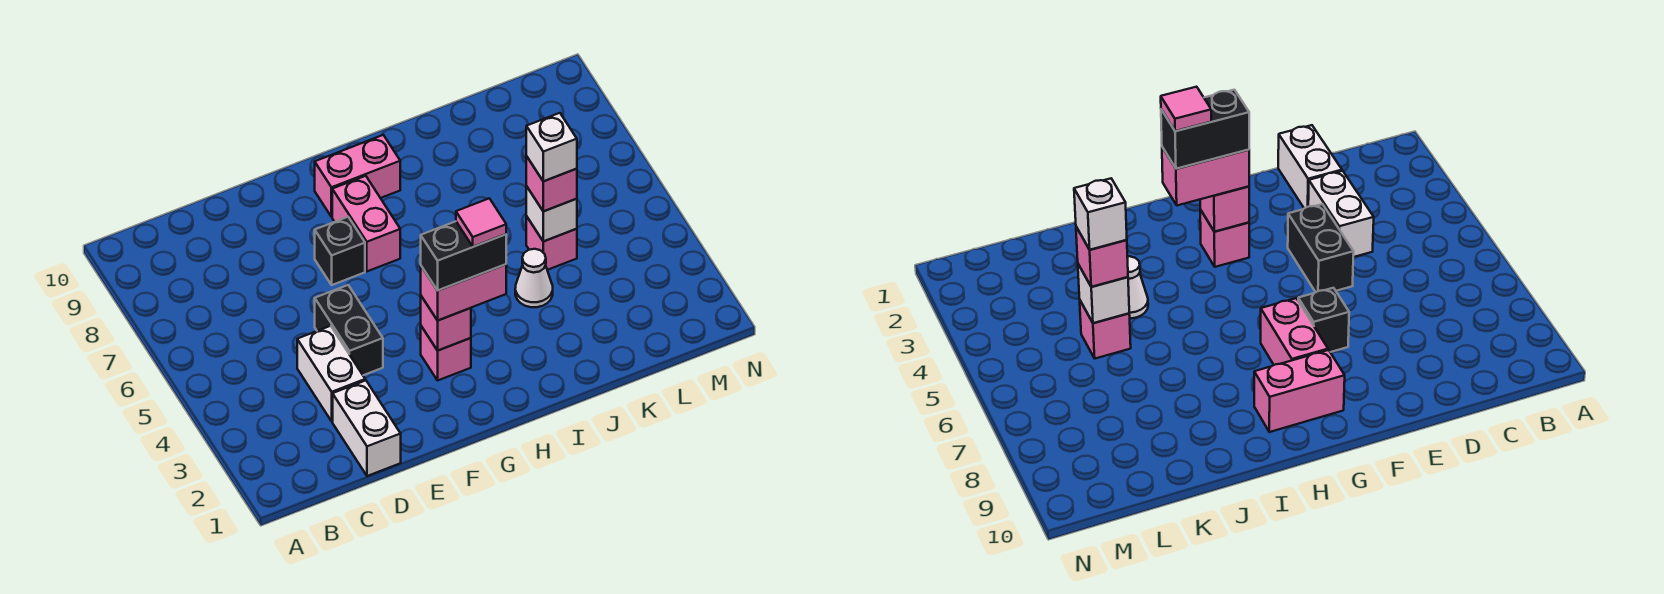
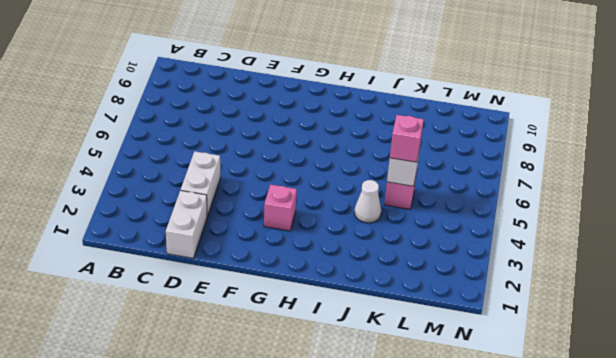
none -> black 1x2 brick [315,285,383,375]
none -> black 1x1 brick [315,217,365,285]
none -> pink 1x2 brick [332,176,400,271]

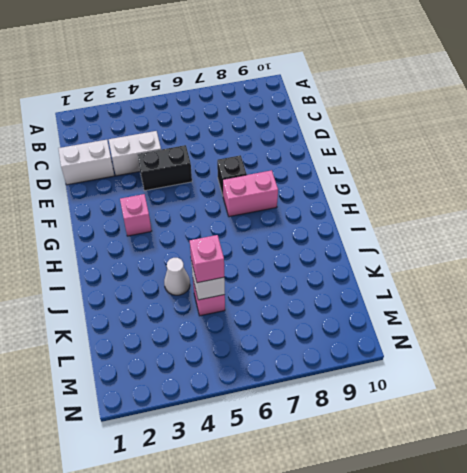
none -> pink 1x2 brick [315,135,400,217]
none -> pink 1x1 brick [421,296,471,351]
none -> pink 1x2 brick [421,264,506,321]

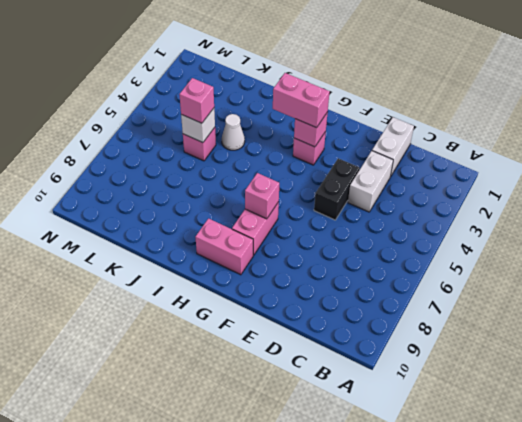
pink 1x1 brick [245,173,279,219] -> none
none -> black 1x1 brick [315,217,365,285]
none -> black 1x2 brick [421,221,506,290]
none -> white 1x1 brick [526,113,577,181]

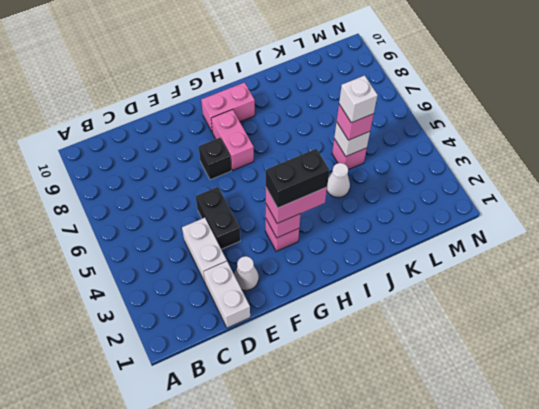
white 1x1 cone [234,256,259,290] -> none
none -> pink 1x1 tile [456,198,506,247]

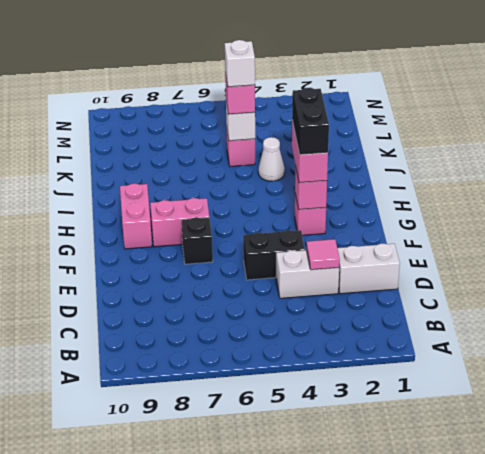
pink 1x1 tile [307,239,340,270] -> pink 1x1 tile moved to [456,198,506,247]

